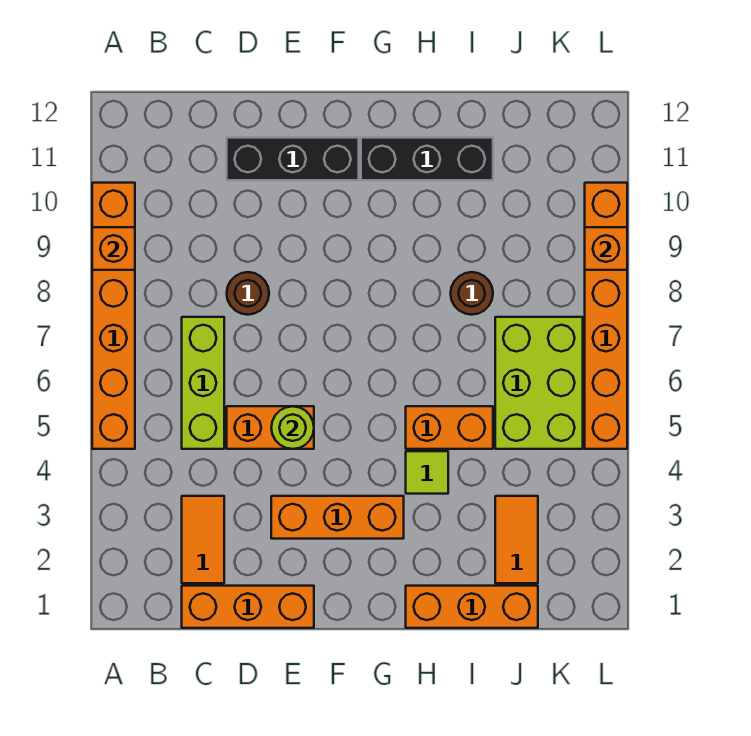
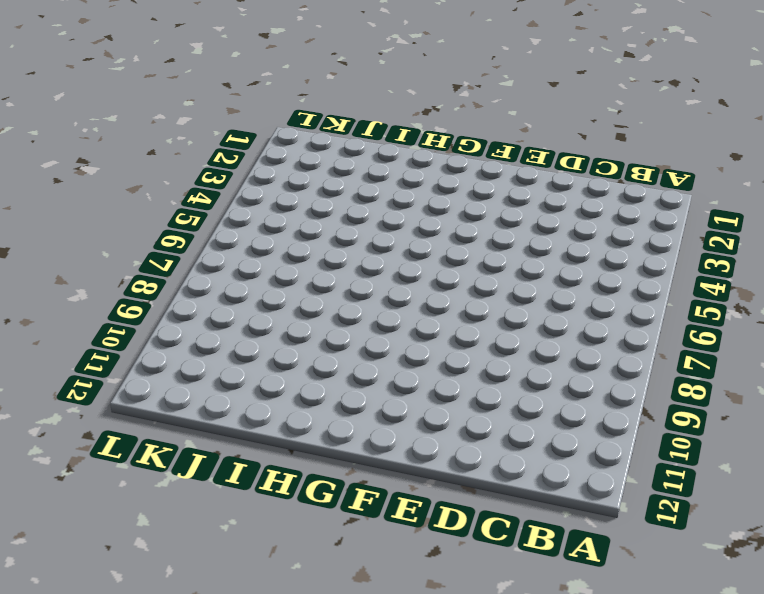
none -> orange 1x6 brick [92,183,135,449]
none -> orange 1x3 brick [182,586,314,628]
none -> orange 1x2 tile [182,496,224,583]

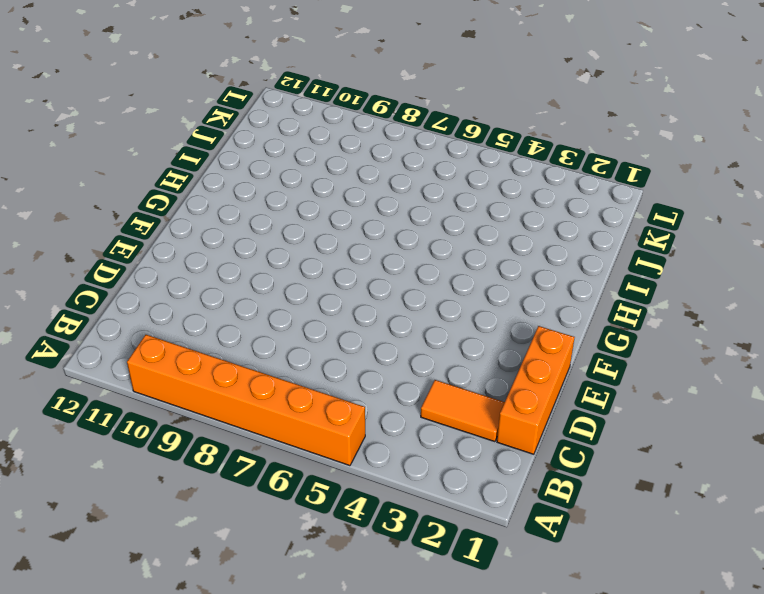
none -> lime 1x3 brick [182,317,224,449]
none -> orange 1x2 brick [227,406,314,449]
none -> brown 1x1 round brick [227,272,269,315]

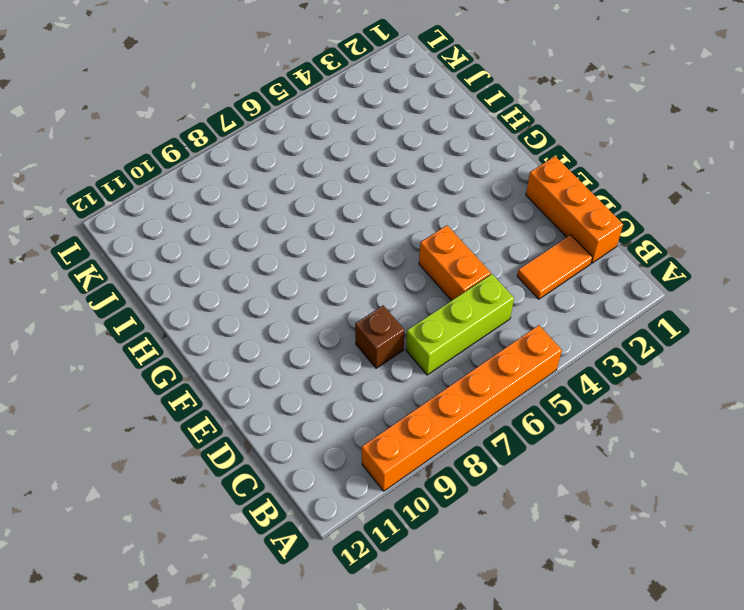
brown 1x1 brick [355,305,405,368] -> brown 1x1 round brick [227,272,269,315]
none -> black 1x3 brick [227,138,359,180]
none -> orange 1x3 brick [271,496,404,539]
none -> black 1x3 brick [361,138,493,180]

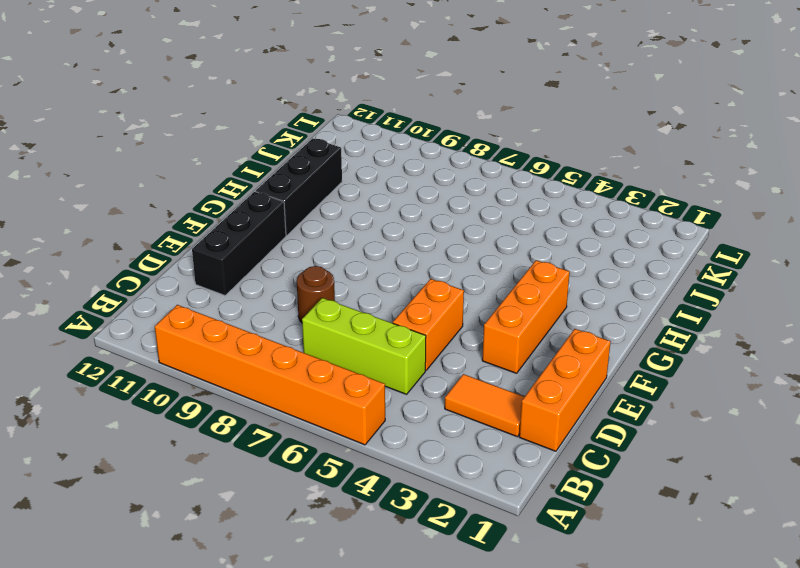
none -> orange 1x3 brick [406,586,538,628]
none -> lime 1x1 tile [406,451,448,494]
none -> orange 1x2 brick [406,406,493,449]

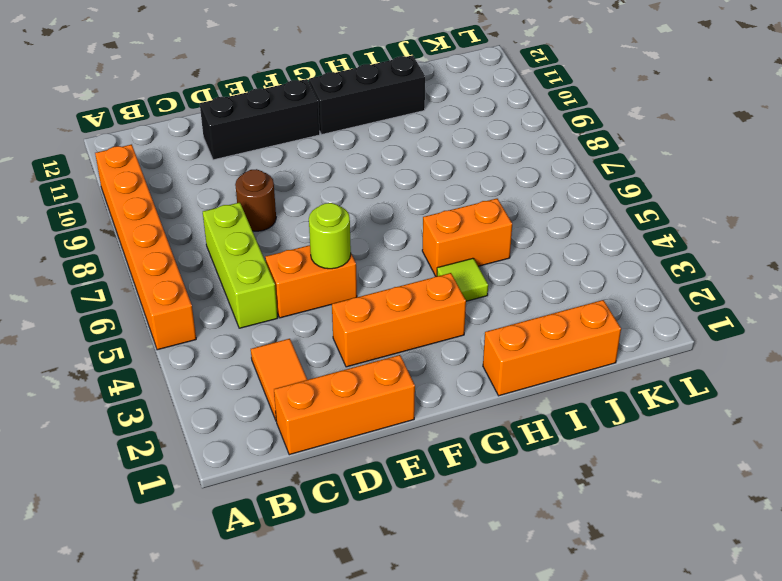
none -> brown 1x1 round brick [450,272,493,315]
none -> orange 1x2 tile [495,496,538,583]
none -> lime 2x3 brick [495,317,583,449]

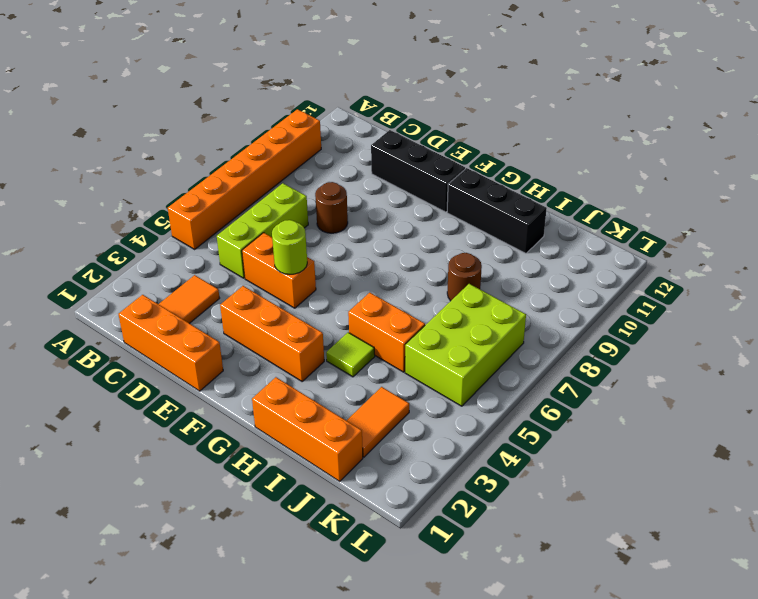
none -> orange 1x6 brick [585,183,627,449]
none -> orange 1x1 brick [92,227,135,270]
none -> orange 1x1 brick [585,227,627,270]

